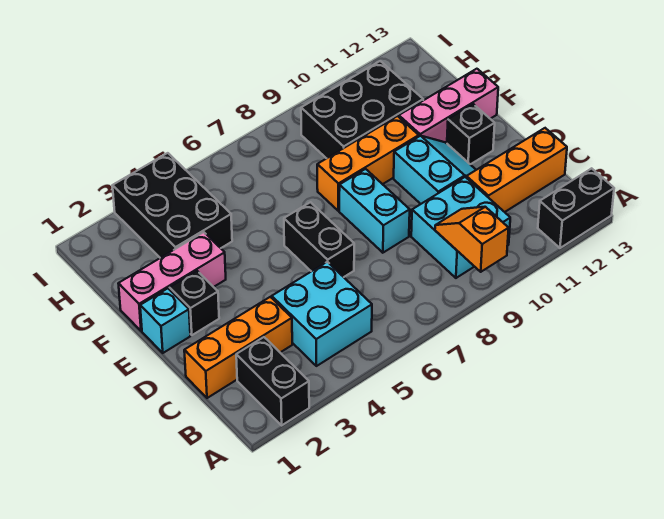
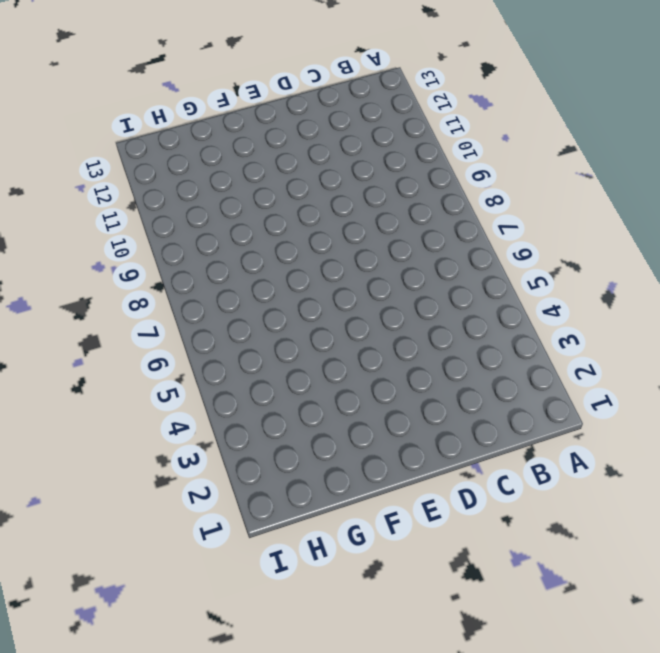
none -> black 1x2 brick [236,337,309,425]
none -> black 1x2 brick [538,168,614,248]
none -> cyan 2x2 brick [272,262,372,366]

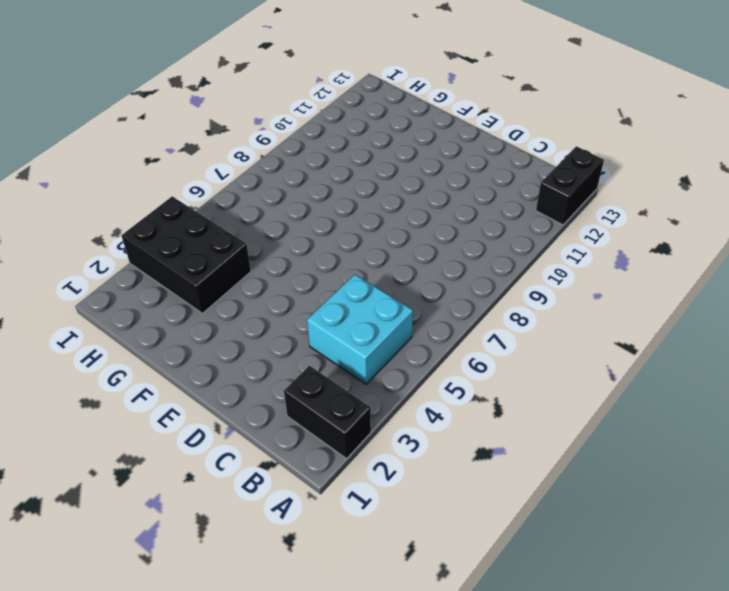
none -> cyan 2x2 brick [411,177,510,278]
none -> orange 1x3 brick [184,297,292,398]
none -> orange 1x3 brick [466,128,567,212]

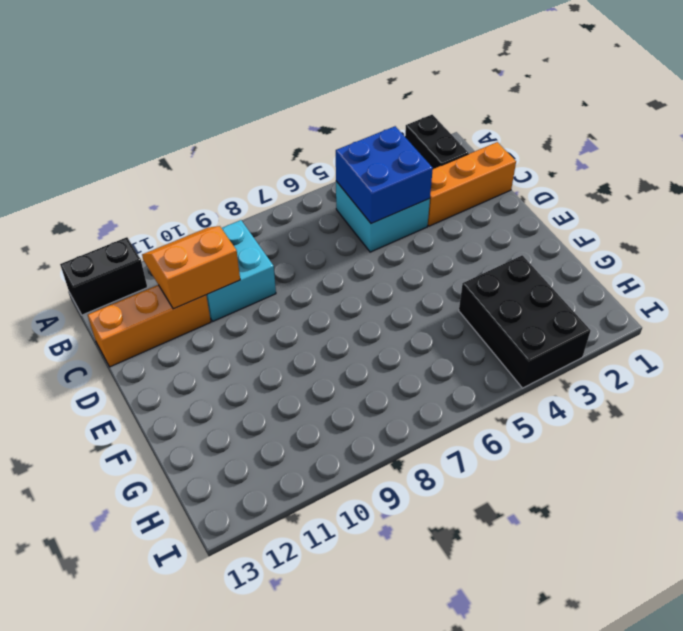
blue 2x2 brick [336,126,433,224] -> none
orange 2x2 slope [142,226,240,309] -> none
none -> black 1x2 brick [284,202,354,277]
none -> cyan 1x2 brick [339,169,410,253]
none -> cyan 2x2 slope [394,136,476,204]

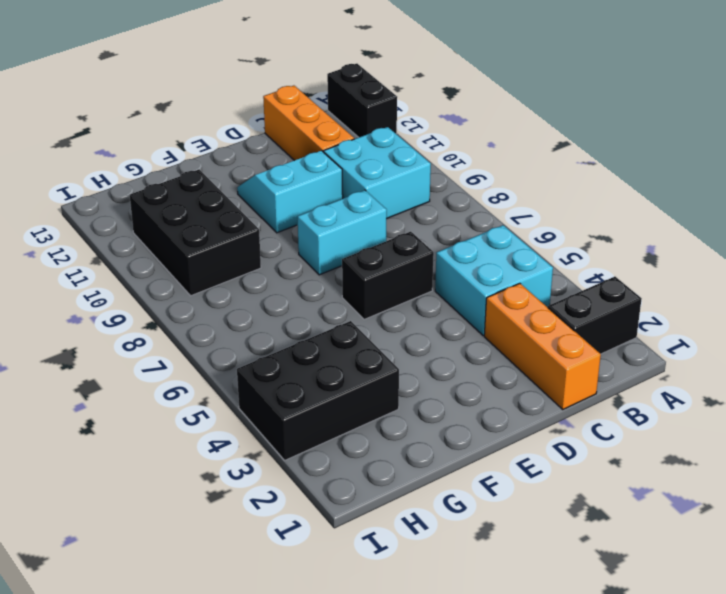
none -> cyan 1x1 brick [140,288,190,353]
none -> black 1x1 brick [169,271,219,335]
none -> black 1x1 brick [447,104,495,164]

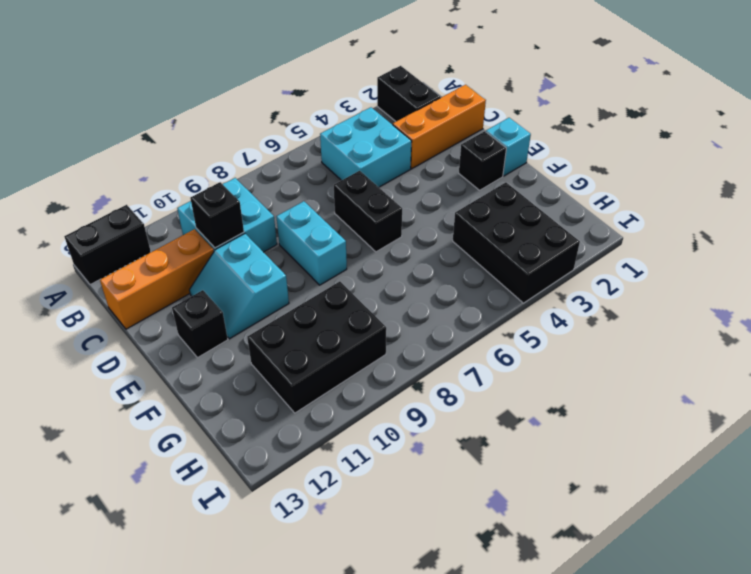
black 1x1 brick [190,182,244,248] -> none
none -> pink 1x3 brick [118,232,226,331]
none -> orange 1x3 brick [317,116,419,211]
none -> pink 1x3 brick [399,69,498,143]

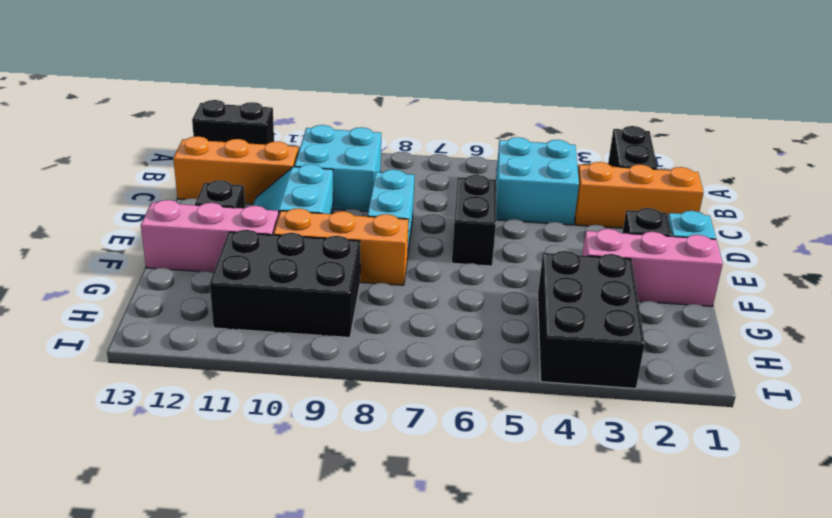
none -> orange 1x2 slope [435,207,509,272]

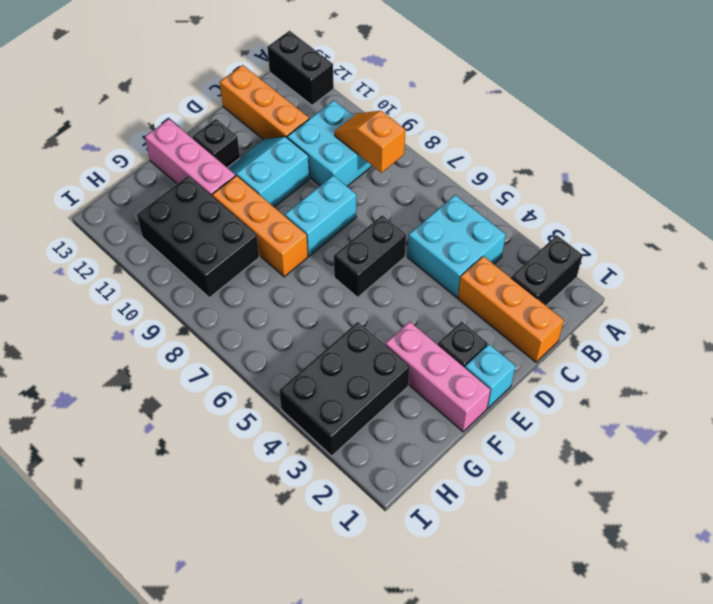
orange 1x2 slope [335,111,405,173] -> orange 1x2 slope turned to [435,207,509,272]

